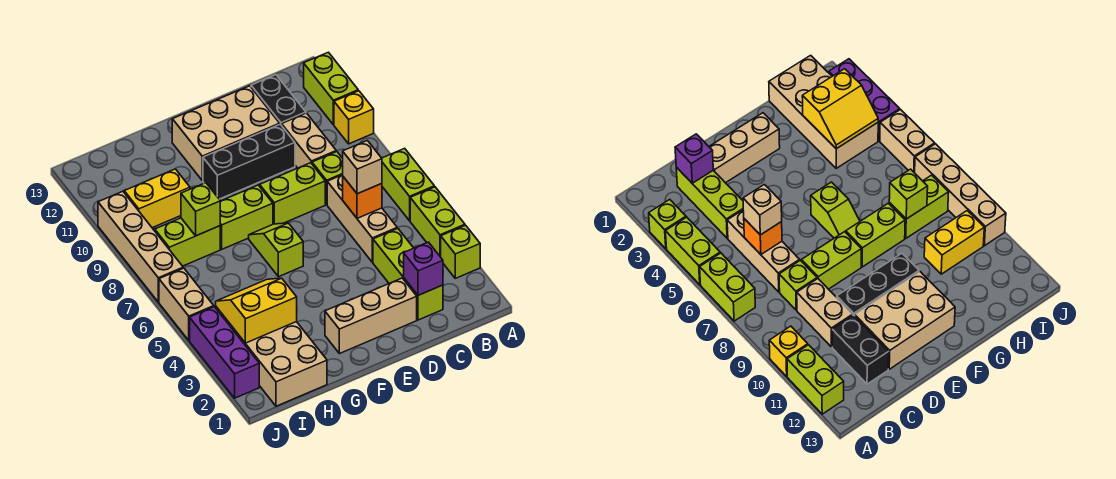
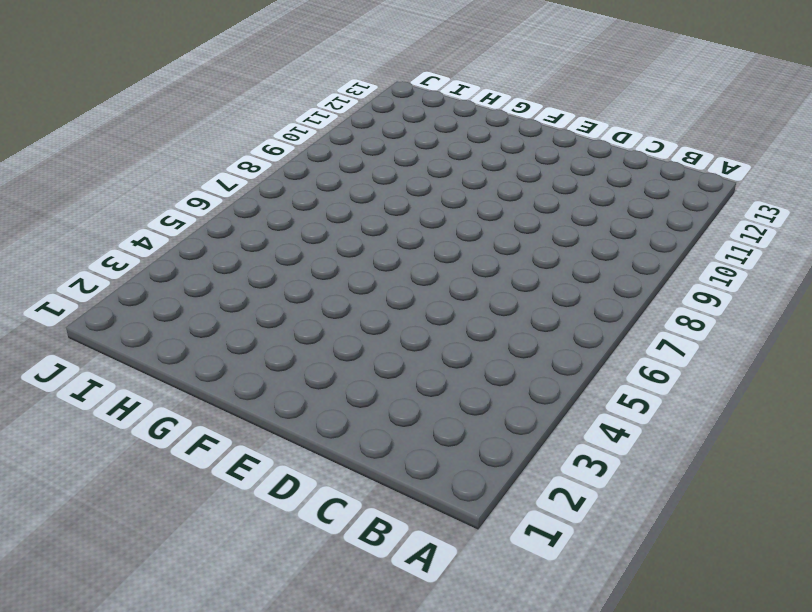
none -> lime 1x1 brick [441,225,480,278]
none -> lime 1x2 brick [410,187,465,257]
none -> lime 1x2 brick [382,148,434,221]

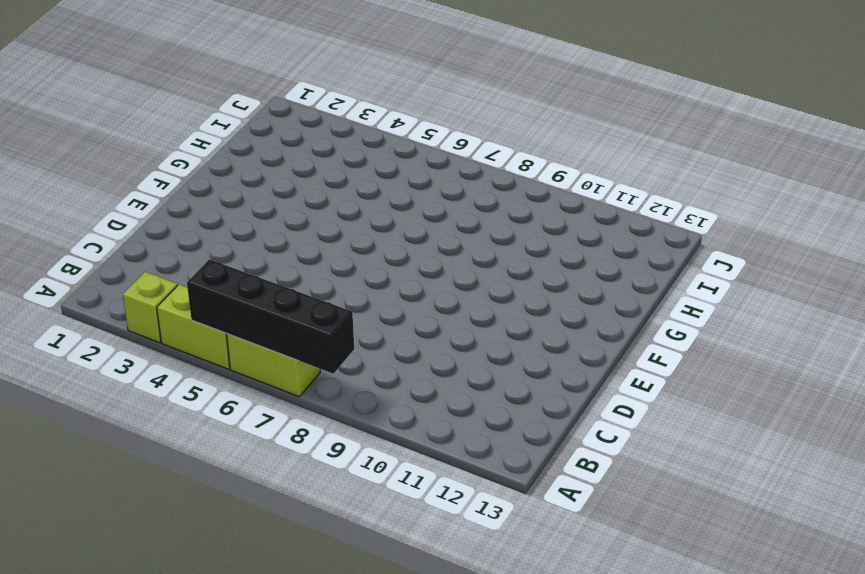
black 1x4 brick [187,259,354,374] -> none
none -> yellow 1x1 brick [334,91,374,144]
none -> lime 1x2 brick [304,52,358,125]
none -> lime 1x3 brick [373,228,443,320]

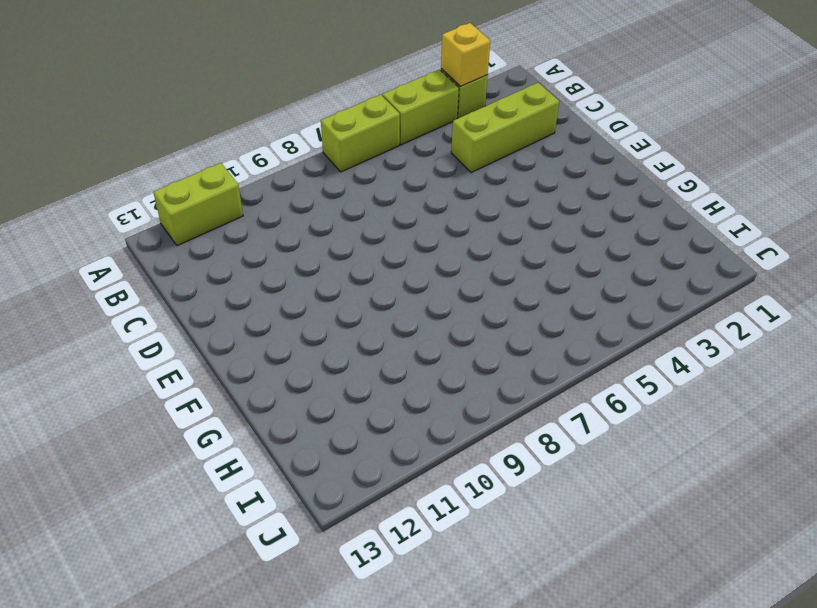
yellow 1x1 brick [441,23,490,86] -> yellow 1x1 brick moved to [334,91,374,144]
none -> tan 1x3 brick [327,175,397,262]
none -> lime 1x1 brick [312,151,343,204]
none -> tan 1x2 brick [282,113,336,168]

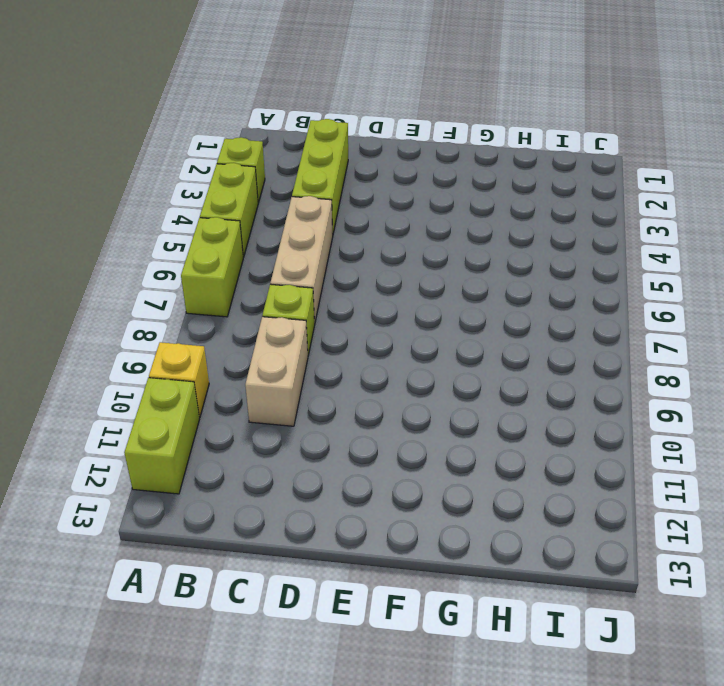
none -> black 1x2 brick [251,75,306,126]
none -> tan 1x3 brick [325,278,417,354]
none -> lime 1x2 brick [260,163,325,224]

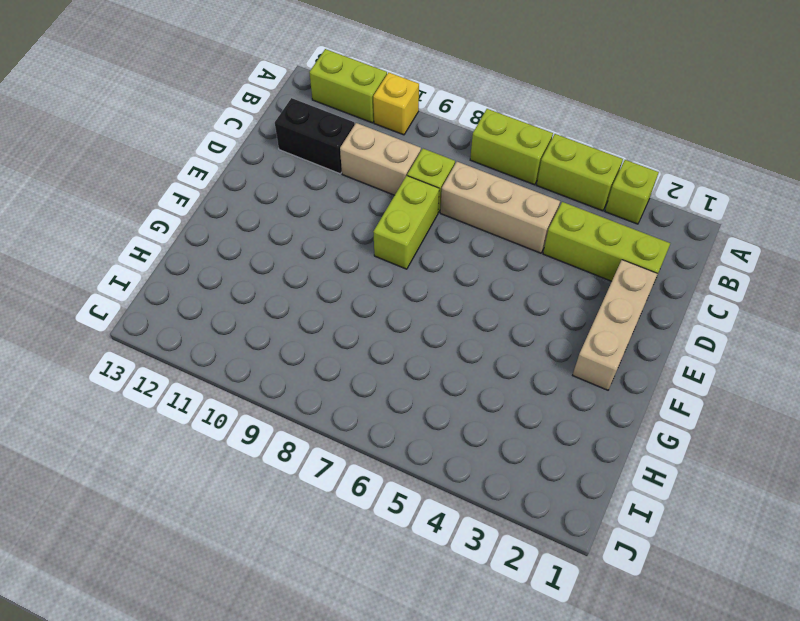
none -> black 1x3 brick [203,124,295,199]
none -> tan 2x3 brick [172,86,280,180]
none -> lime 1x2 slope [249,223,303,277]

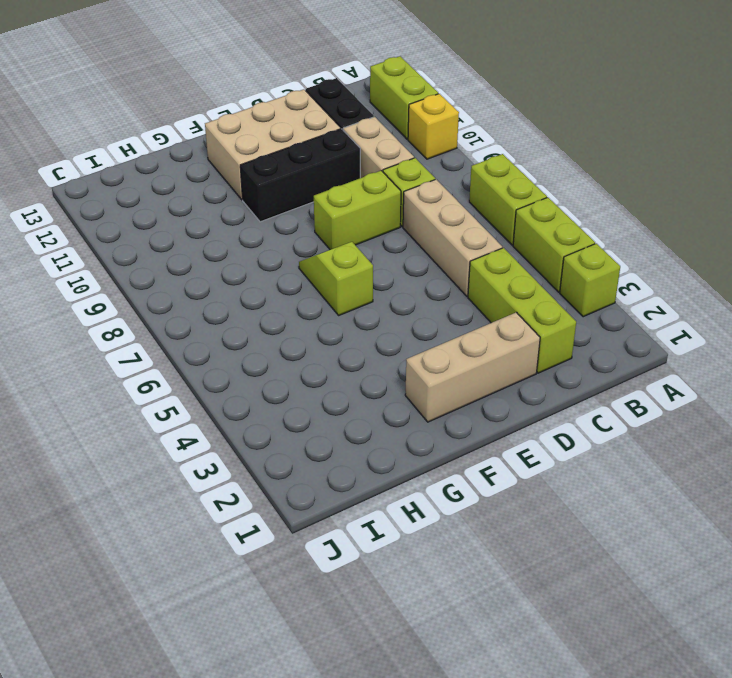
none -> lime 1x2 brick [220,185,273,249]
none -> tan 2x4 brick [216,307,327,406]
none -> lime 1x2 brick [155,218,220,266]

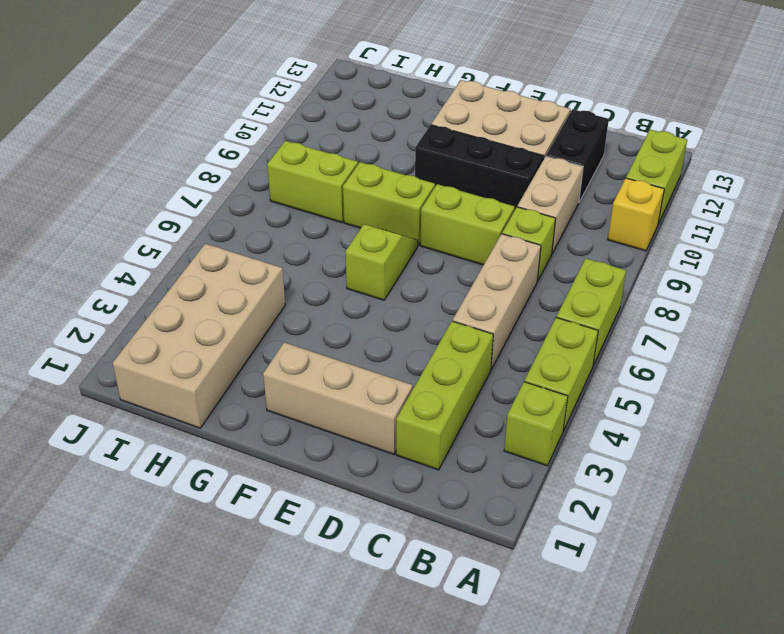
none -> yellow 1x2 brick [124,169,190,228]
none -> purple 1x3 brick [190,307,259,398]
none -> tan 1x2 brick [159,268,214,340]

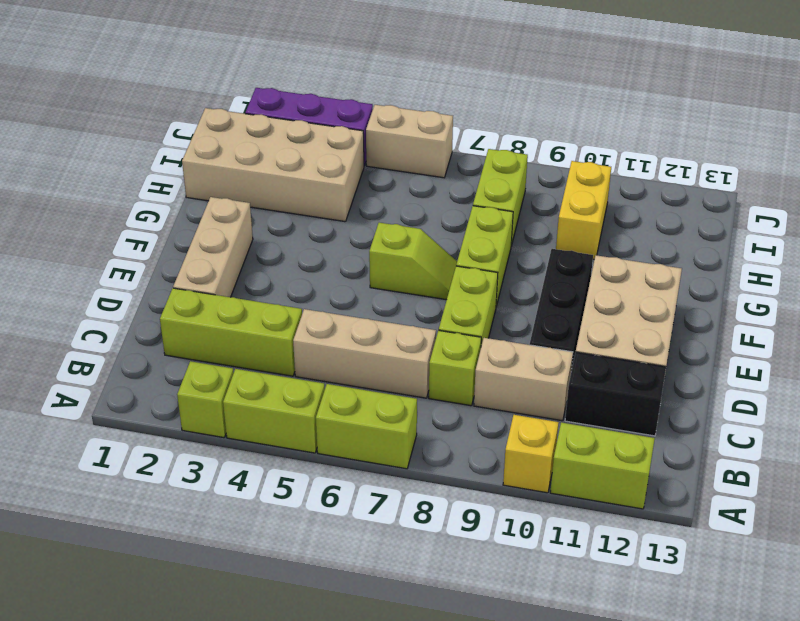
none -> tan 1x4 brick [98,191,183,302]
none -> purple 1x1 brick [404,242,443,295]
none -> orange 1x1 brick [343,177,382,218]

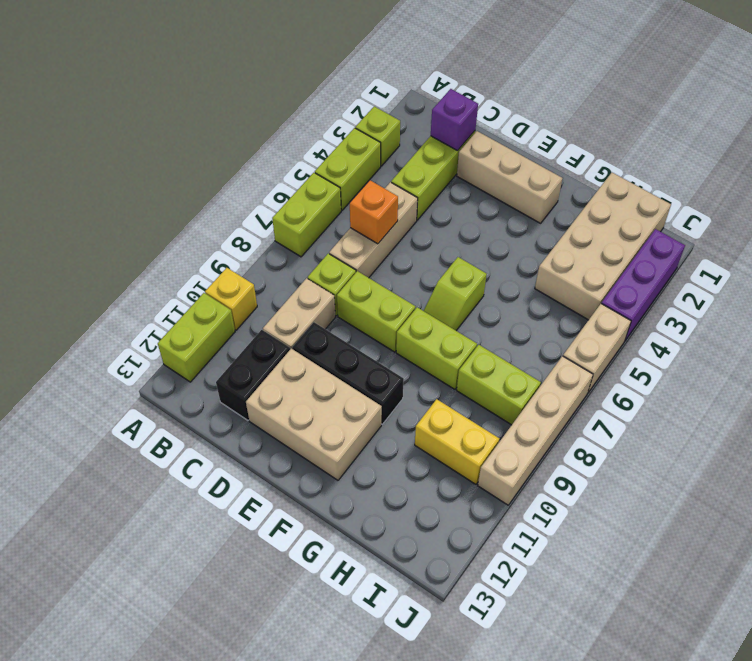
none -> yellow 2x2 slope [216,278,297,343]
none -> lime 1x1 brick [181,183,220,236]
none -> tan 1x1 brick [343,141,382,194]

